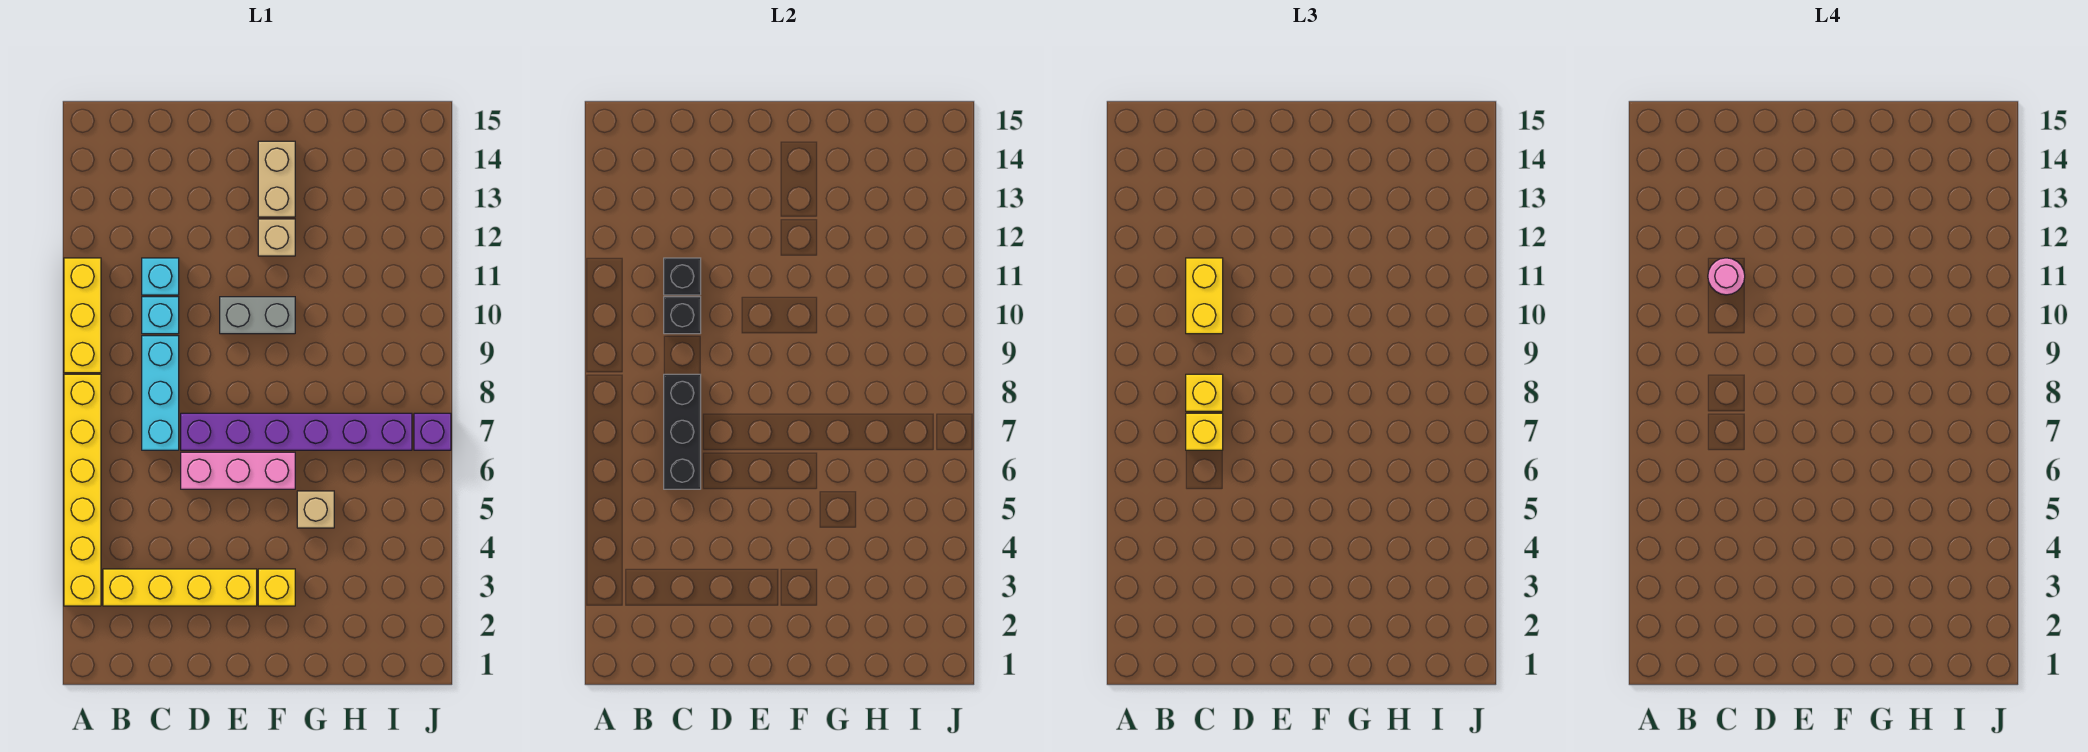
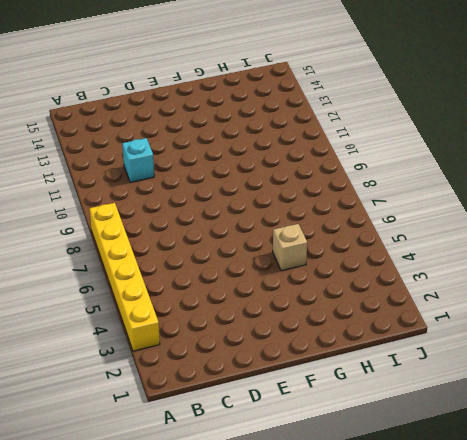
none -> yellow 1x3 brick [64,258,101,373]
none -> yellow 1x4 brick [103,569,257,606]
none -> cyan 1x3 brick [142,336,179,450]

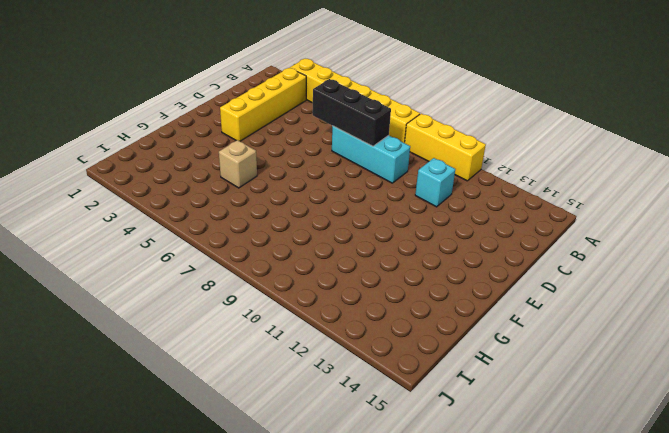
none -> cyan 1x1 brick [142,297,179,334]
none -> pink 1x3 brick [181,452,295,489]
none -> purple 1x6 brick [181,413,412,450]

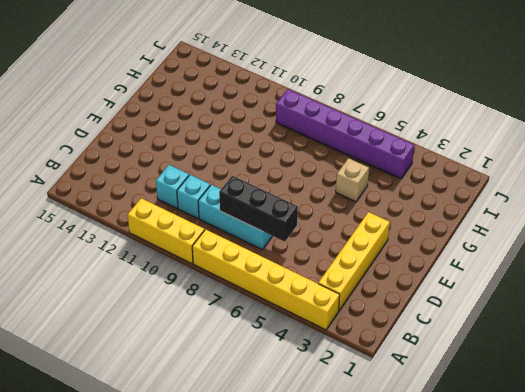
purple 1x6 brick [276,89,414,179] -> purple 1x6 brick turned to [181,413,412,450]
none -> pink 1x3 brick [181,452,295,489]
none -> grey 1x2 brick [220,297,295,334]
none -> yellow 1x1 brick [258,569,295,606]

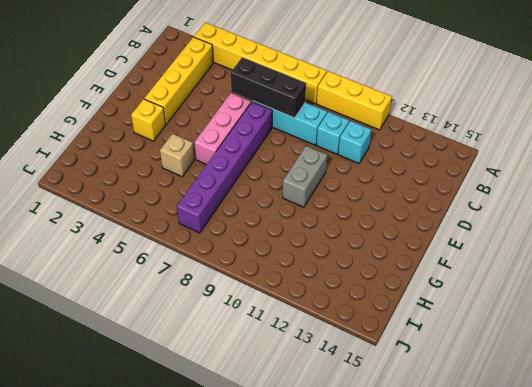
none -> tan 1x1 brick [258,219,295,256]
none -> tan 1x2 brick [258,141,295,217]
none -> purple 1x1 brick [414,413,451,450]

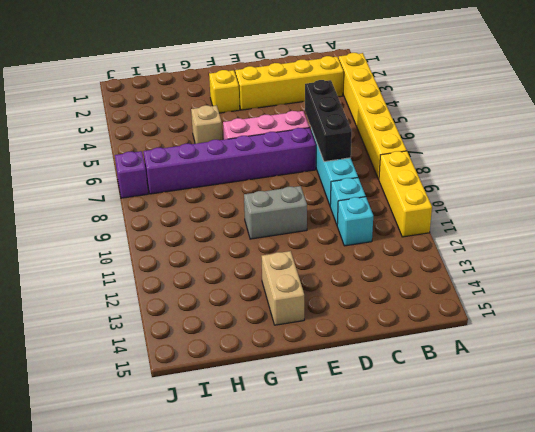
none -> tan 1x1 brick [258,219,295,256]
none -> black 1x1 brick [664,297,701,334]
none -> black 1x1 brick [664,258,701,295]

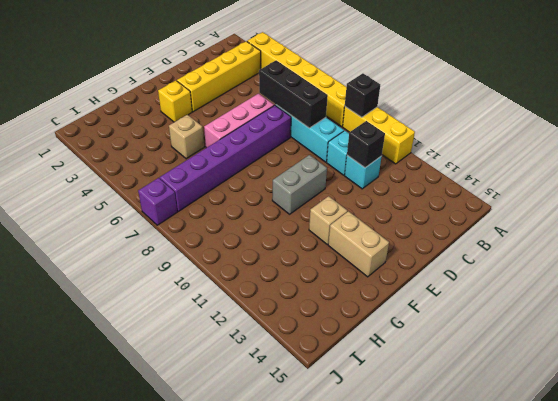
black 1x1 brick [345,73,380,117] -> black 1x1 brick moved to [664,297,701,334]
none -> yellow 1x1 brick [1186,413,1223,450]
none -> yellow 1x1 brick [1186,374,1223,411]
none -> yellow 1x2 brick [1186,258,1223,334]

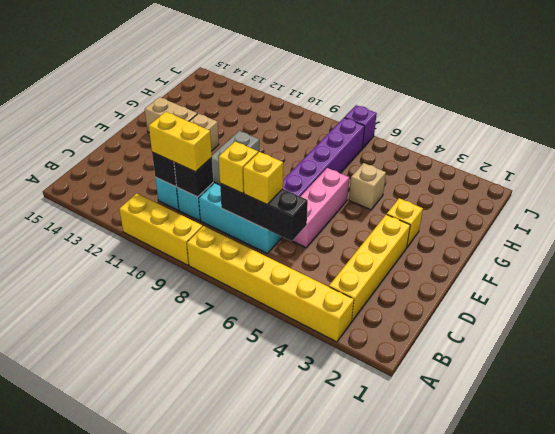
none -> pink 1x1 round brick [1708,258,1745,295]

